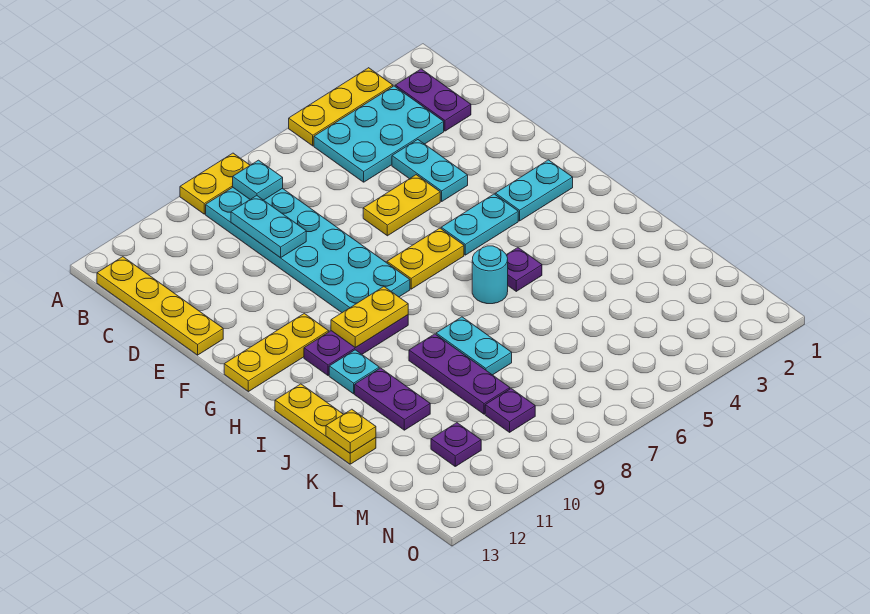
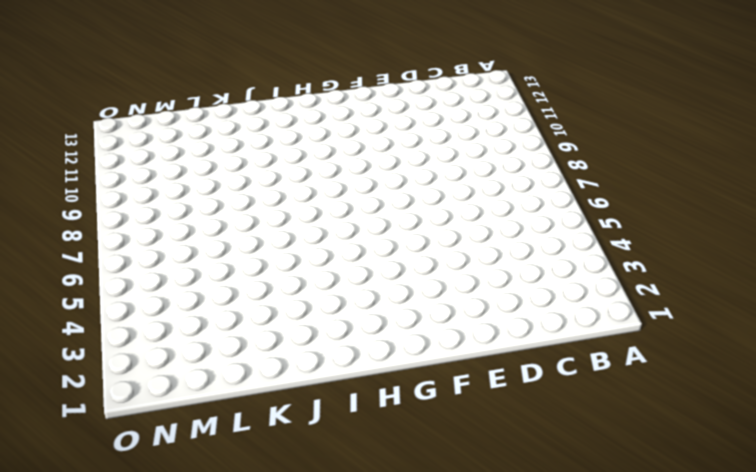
none -> yellow 1x3 plate [289,68,393,146]
none -> yellow 1x2 plate [180,153,250,214]
none -> purple 1x2 plate [395,69,471,131]

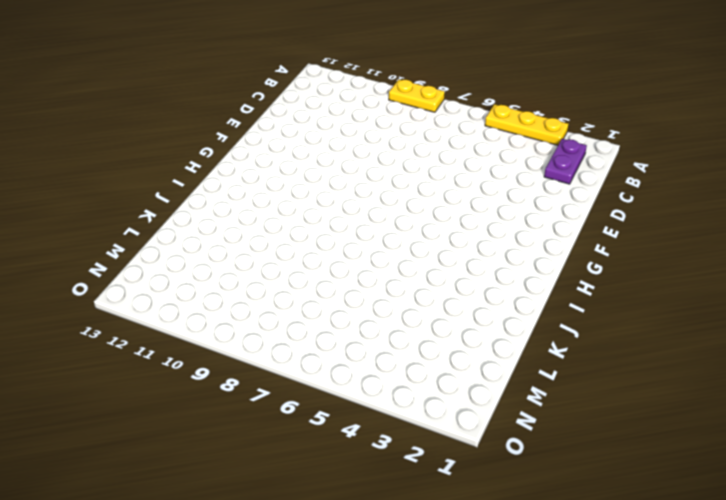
none -> cyan 2x3 plate [314,86,444,182]
none -> cyan 2x6 plate [206,188,410,313]
none -> yellow 1x4 plate [97,257,223,355]

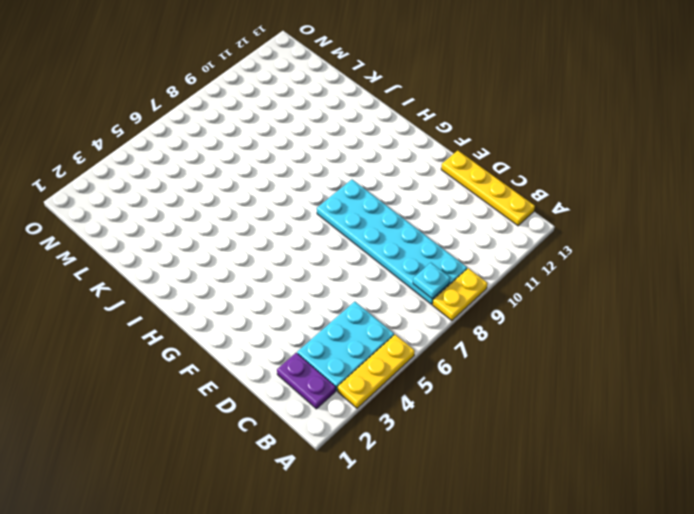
none -> cyan 1x2 plate [392,140,468,201]
none -> yellow 1x2 plate [363,175,440,236]
none -> cyan 1x2 plate [495,160,573,221]

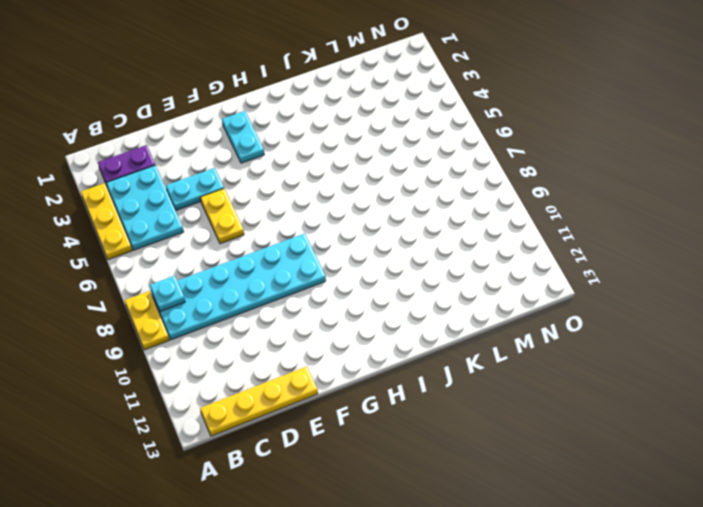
none -> cyan 1x2 plate [441,194,518,255]
none -> yellow 1x2 plate [387,228,464,289]
none -> yellow 1x3 plate [224,313,329,392]

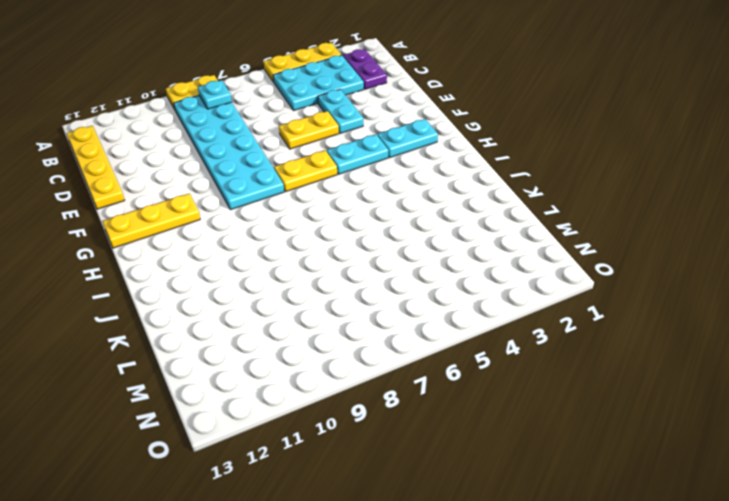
none -> purple 1x3 plate [304,315,408,376]
none -> purple 1x1 plate [507,248,542,291]
none -> cyan 1x1 round brick [472,246,508,304]

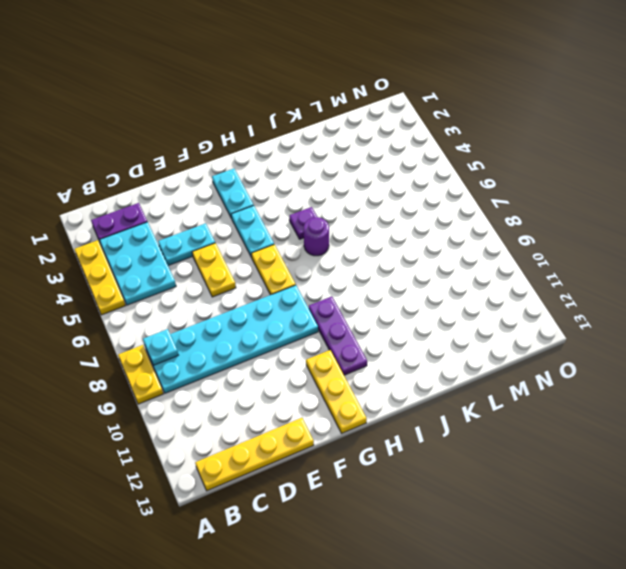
purple 1x1 round brick [304,217,329,256] -> cyan 1x1 round brick [472,246,508,304]
none -> cyan 1x1 plate [329,350,379,394]
none -> yellow 1x3 plate [275,384,376,464]
none -> cyan 1x2 plate [436,317,512,375]

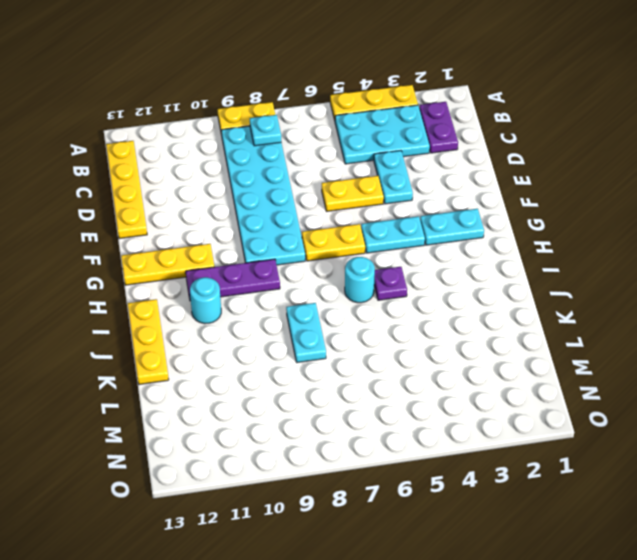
cyan 1x1 round brick [190,277,221,324] -> cyan 1x1 plate [329,350,379,394]
none -> purple 1x3 plate [409,334,510,414]
none -> purple 1x2 plate [355,368,430,430]
none -> purple 1x1 plate [485,389,535,432]

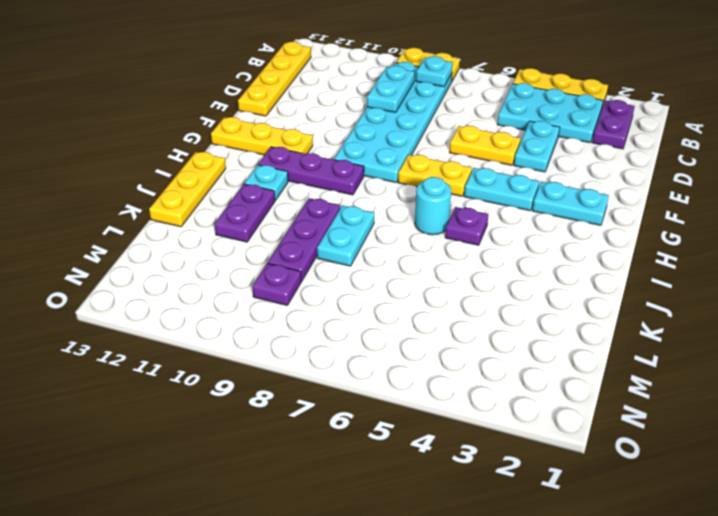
none -> purple 1x1 plate [431,423,481,466]
none -> yellow 1x2 plate [331,287,408,348]
none -> yellow 1x1 plate [326,409,376,453]

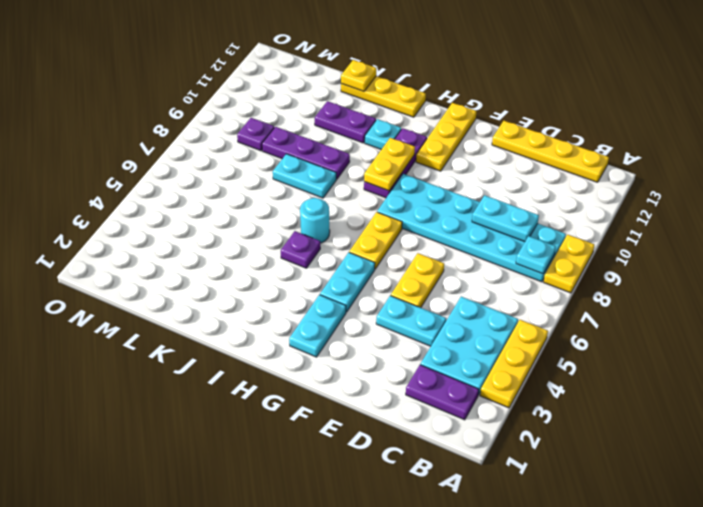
none -> purple 1x1 plate [431,423,481,466]

